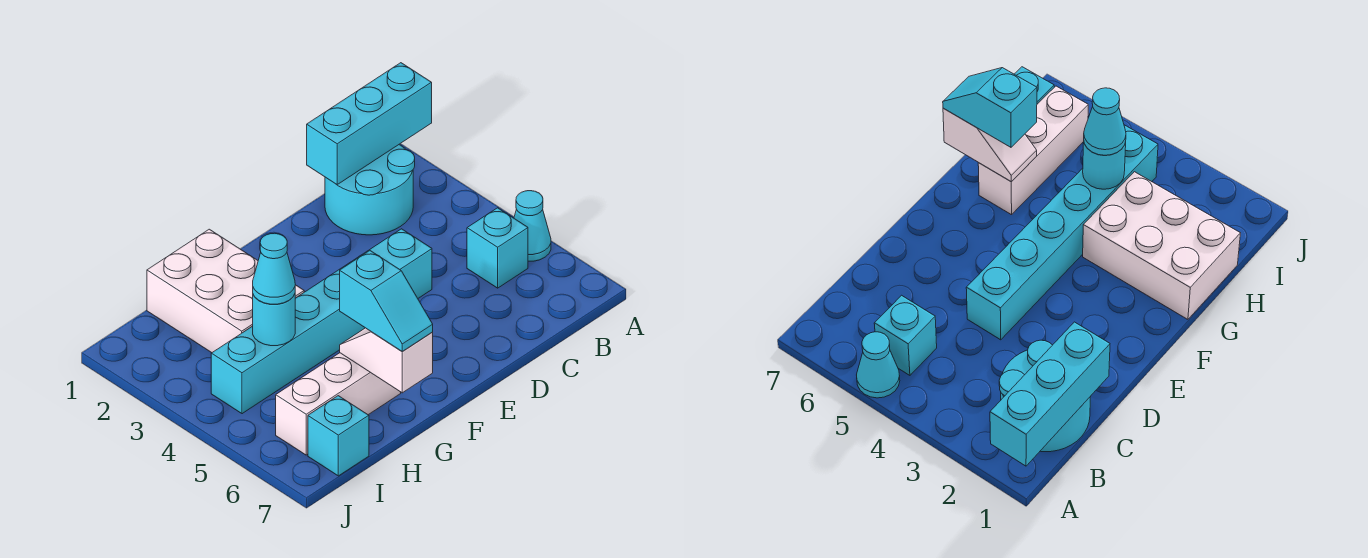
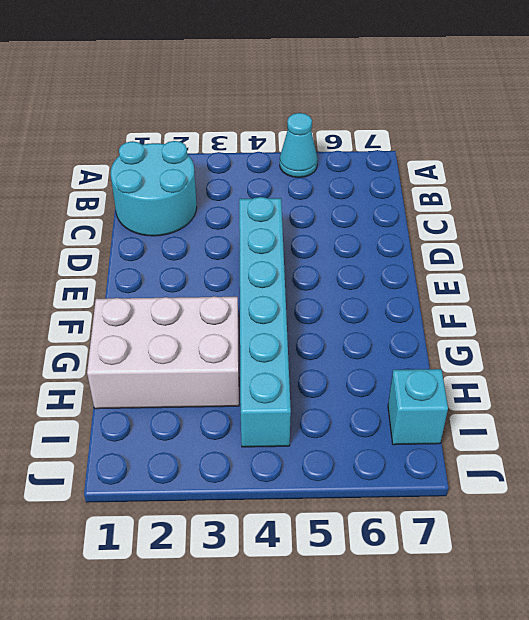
none -> cyan 1x1 brick [467,208,528,288]
none -> white 1x3 brick [276,353,401,455]
none -> cyan 1x3 brick [307,63,432,184]

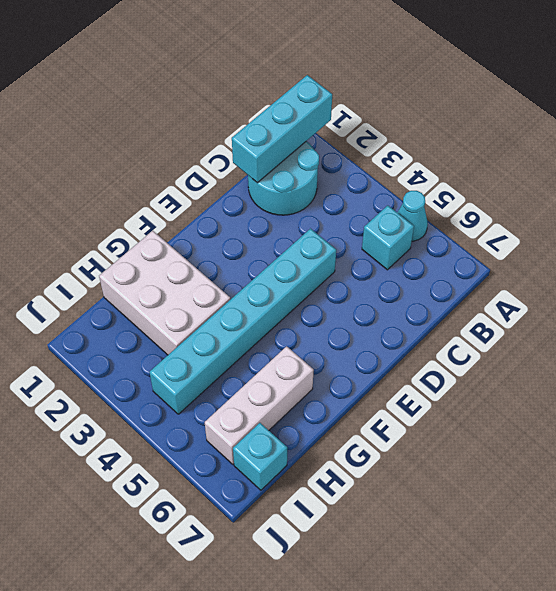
none -> white 1x2 slope [340,328,433,393]
none -> cyan 1x1 round brick [253,294,295,346]
none -> cyan 1x2 slope [340,251,433,352]

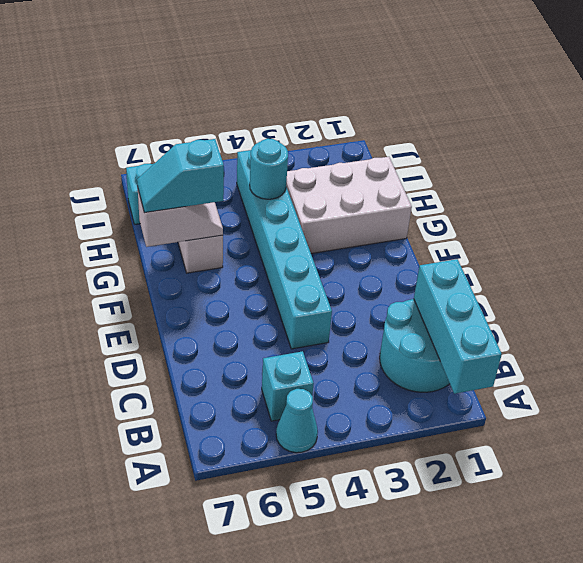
none -> cyan 1x1 cone [253,233,295,304]

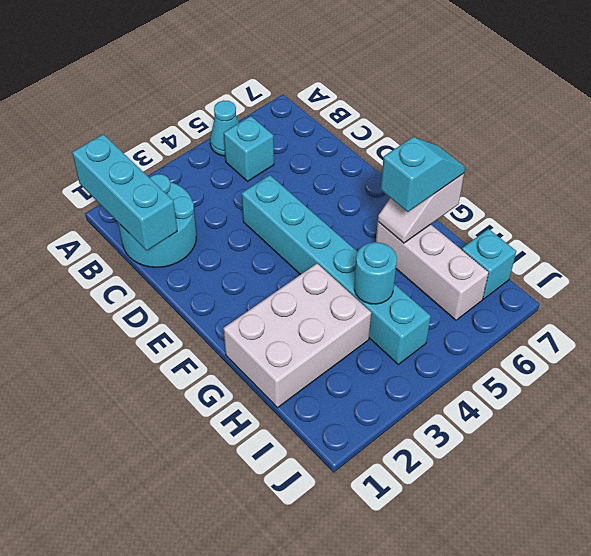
none -> cyan 1x1 cone [253,233,295,304]

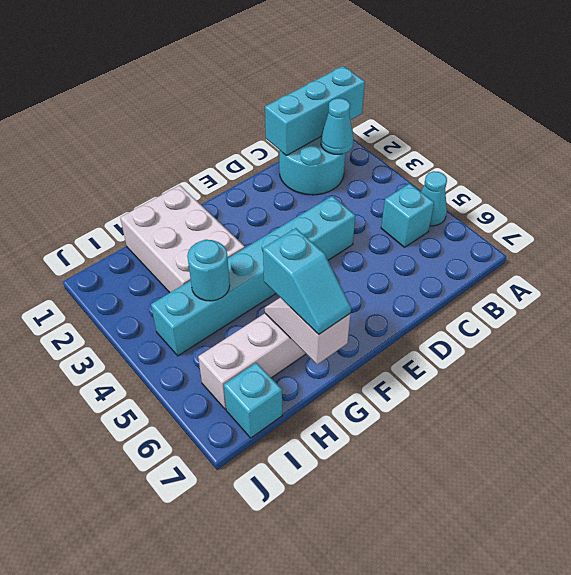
cyan 1x1 cone [321,98,354,154] -> cyan 1x1 cone moved to [253,233,295,304]

